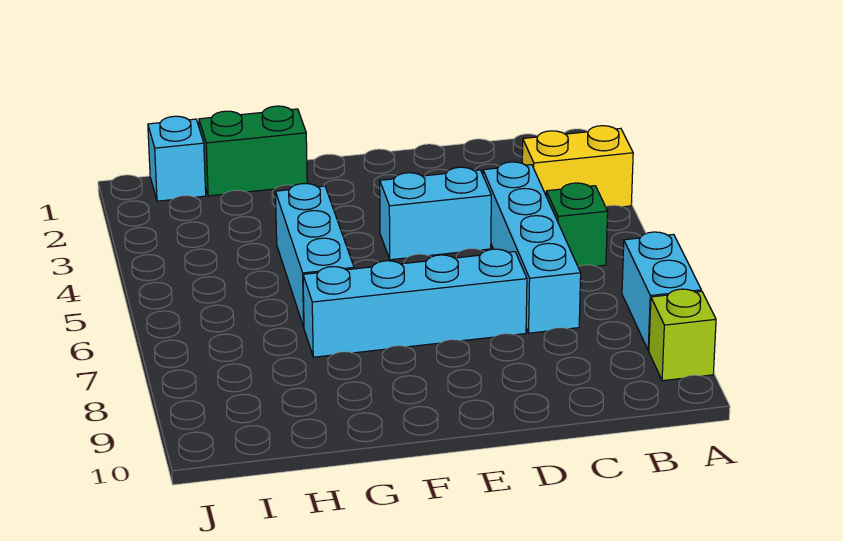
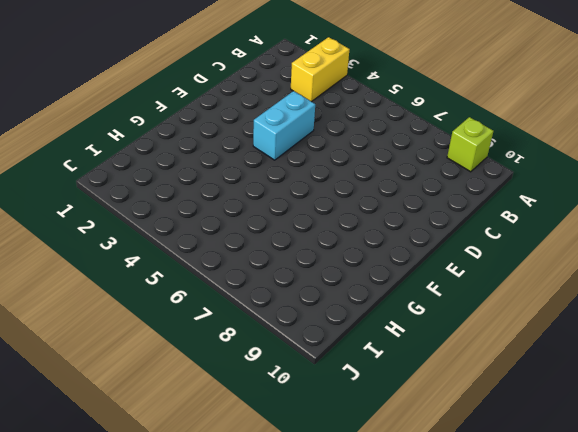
none -> cyan 1x2 brick [622,232,701,351]
none -> green 1x1 brick [546,183,608,267]

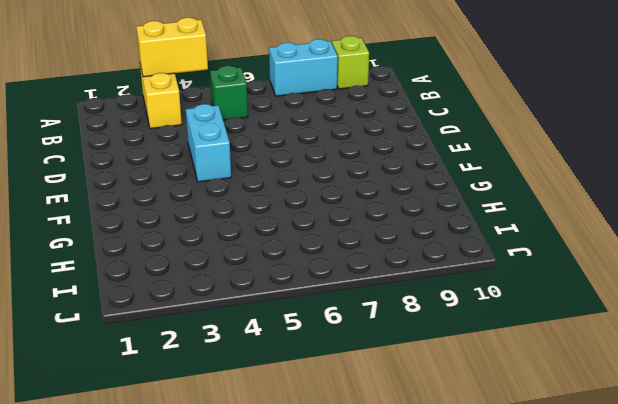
yellow 1x2 brick [136,18,208,77] -> none
none -> cyan 1x4 brick [483,162,581,333]
none -> cyan 1x4 brick [303,249,527,357]

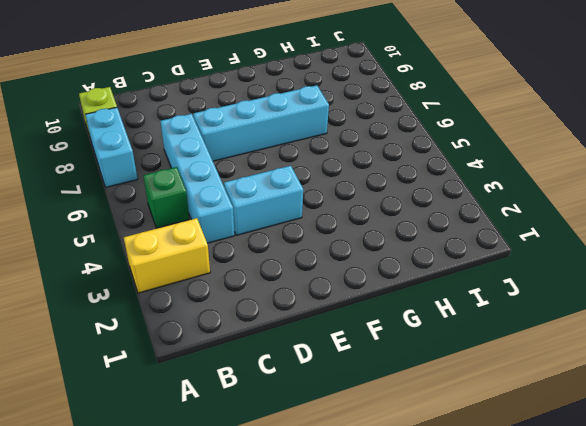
none -> green 1x2 brick [199,106,307,196]
none -> cyan 1x3 brick [275,184,354,327]

